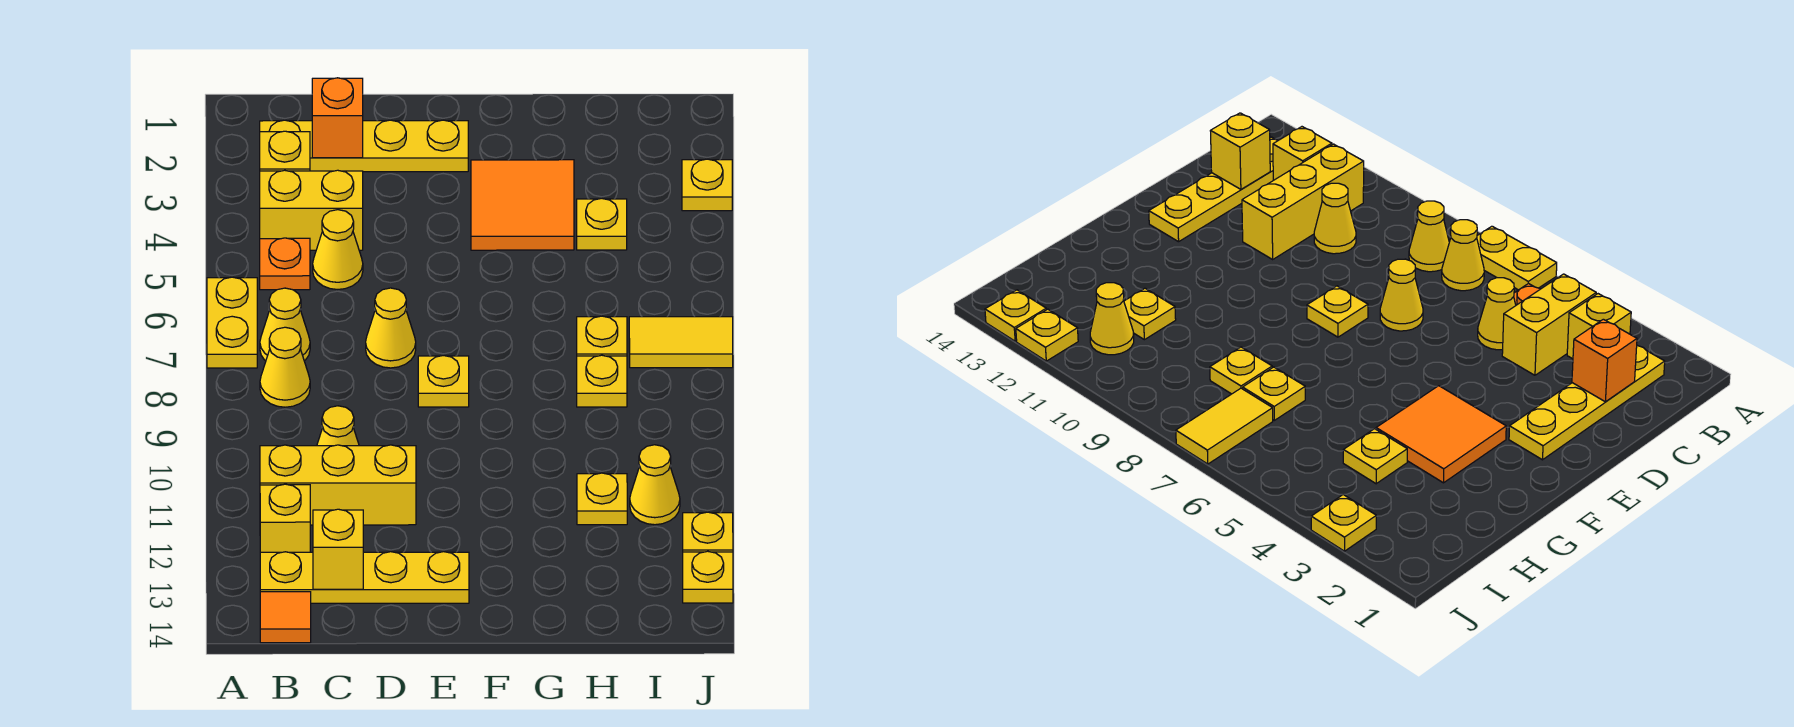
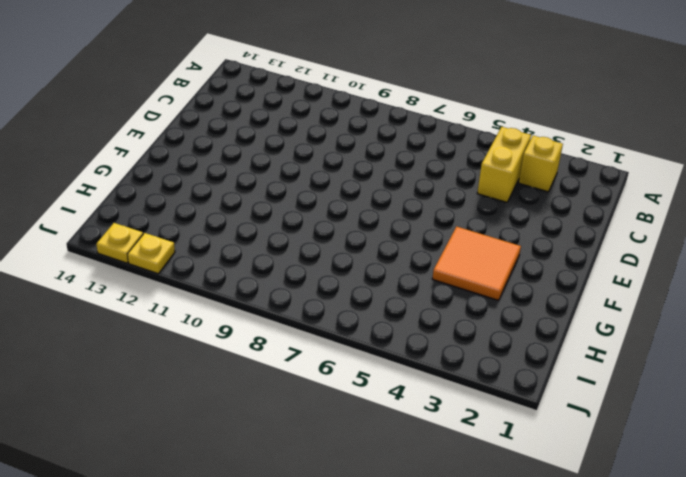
none -> yellow 1x2 plate [207,277,257,368]
none -> yellow 1x4 plate [260,120,468,172]
none -> orange 1x1 plate [260,238,310,290]

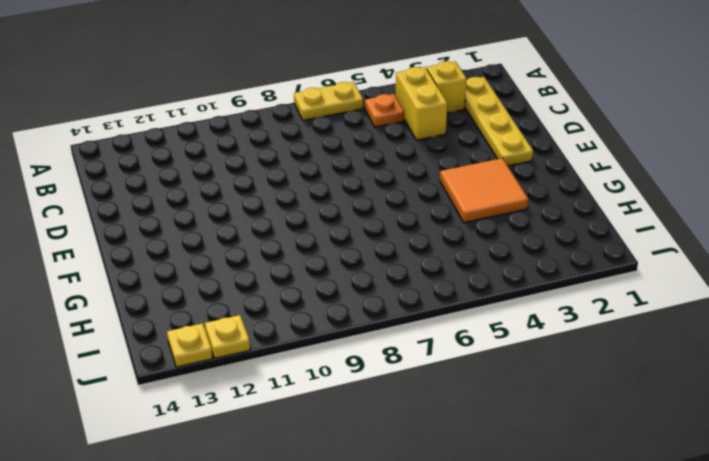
none -> yellow 1x1 cone [260,288,310,361]
none -> yellow 1x1 cone [260,327,310,407]
none -> yellow 1x3 brick [260,445,416,525]

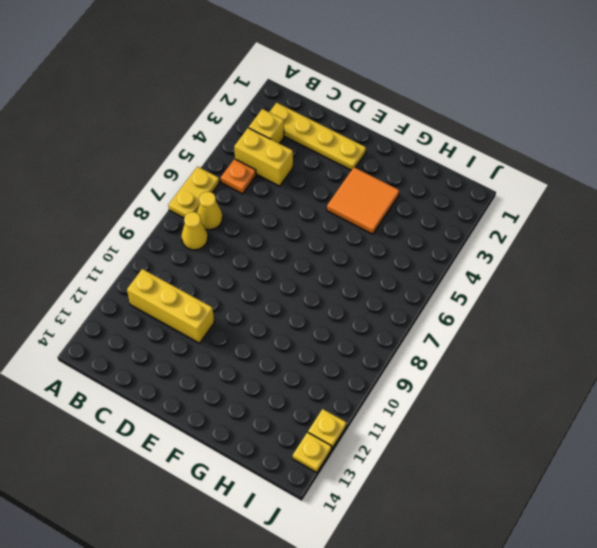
none -> yellow 1x1 brick [260,484,310,552]
none -> yellow 1x4 plate [260,552,469,603]
none -> orange 1x1 tile [260,592,311,643]

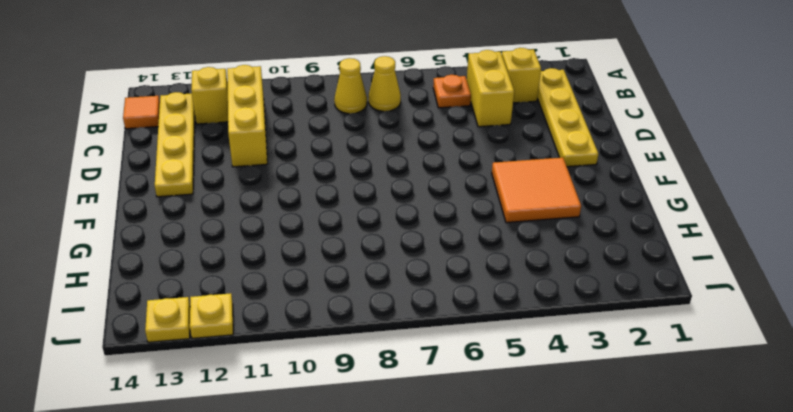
none -> yellow 1x2 plate [207,277,257,368]
none -> yellow 1x1 cone [313,210,363,289]
none -> yellow 1x1 cone [317,406,359,446]

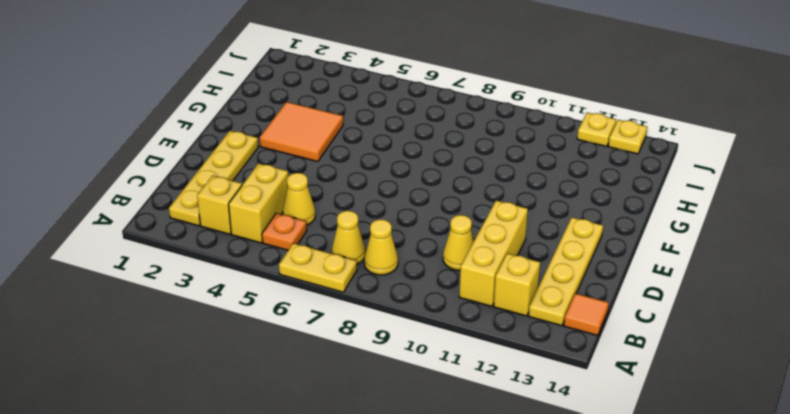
none -> yellow 1x1 cone [366,288,416,368]
none -> yellow 1x1 plate [418,356,469,407]
none -> yellow 1x1 plate [577,198,627,250]

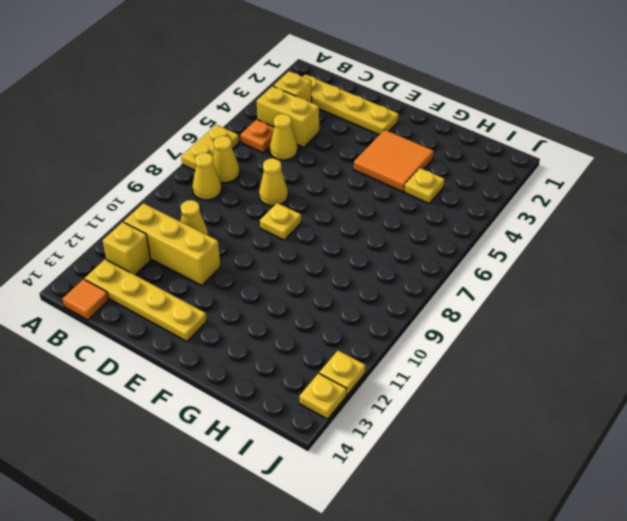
none -> yellow 1x1 plate [577,316,627,356]
none -> yellow 1x1 plate [577,355,627,407]
none -> yellow 1x1 plate [577,473,627,525]

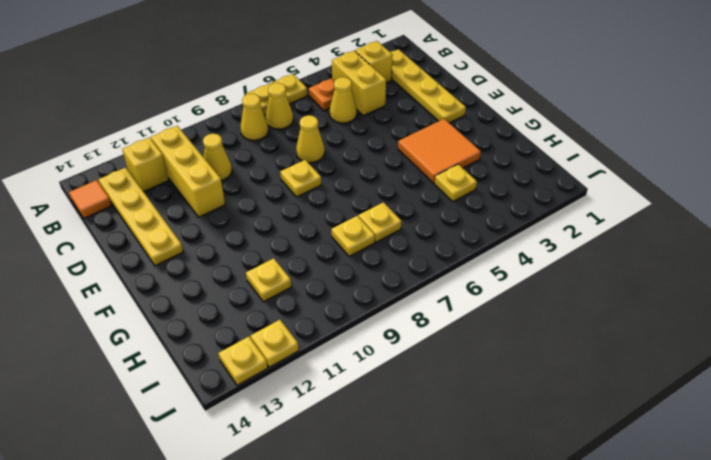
none -> yellow 1x2 tile [629,317,733,368]
none -> yellow 1x1 cone [630,445,680,525]
none -> yellow 1x1 plate [682,159,732,211]

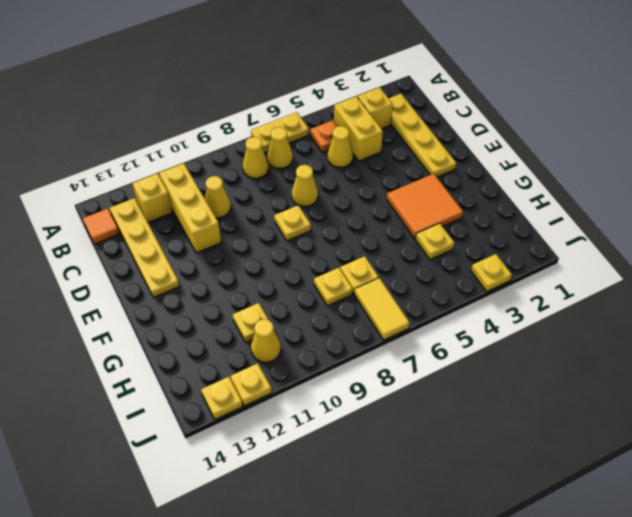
none -> orange 1x1 brick [312,78,363,158]
none -> yellow 1x1 brick [313,509,363,589]

